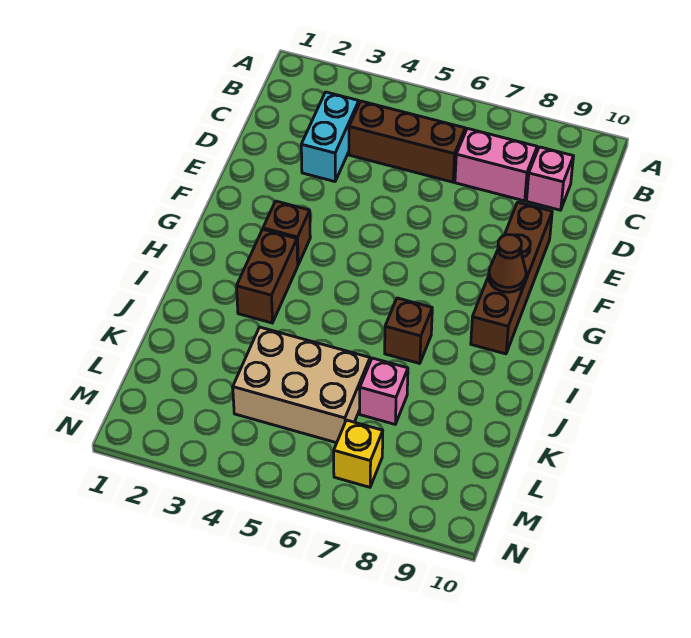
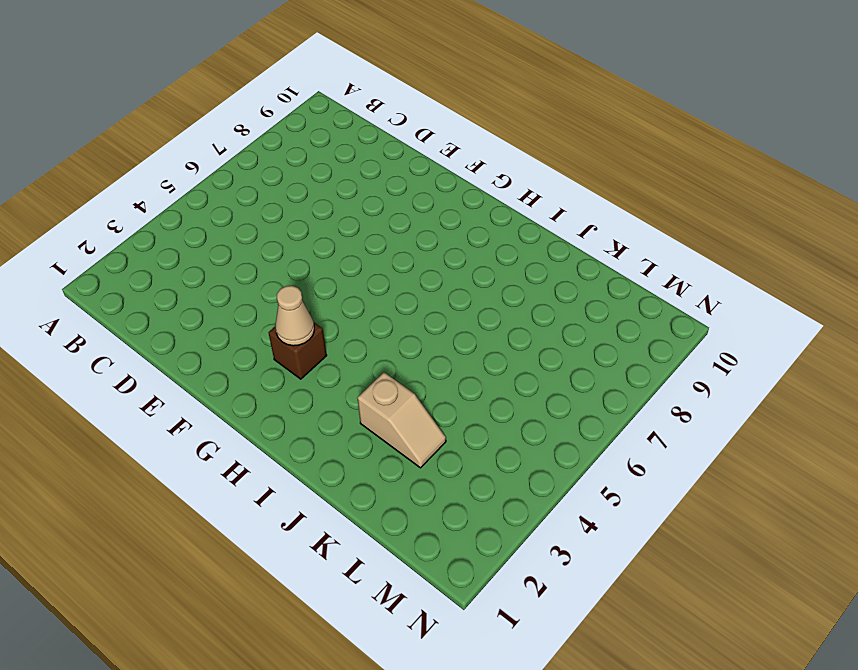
tan 1x1 cone [276,286,314,346] -> none
tan 1x2 slope [358,372,446,468] -> none
none -> cyan 1x2 brick [301,92,359,182]
none -> brown 1x3 brick [349,101,465,182]
none -> pink 1x2 brick [455,128,537,201]

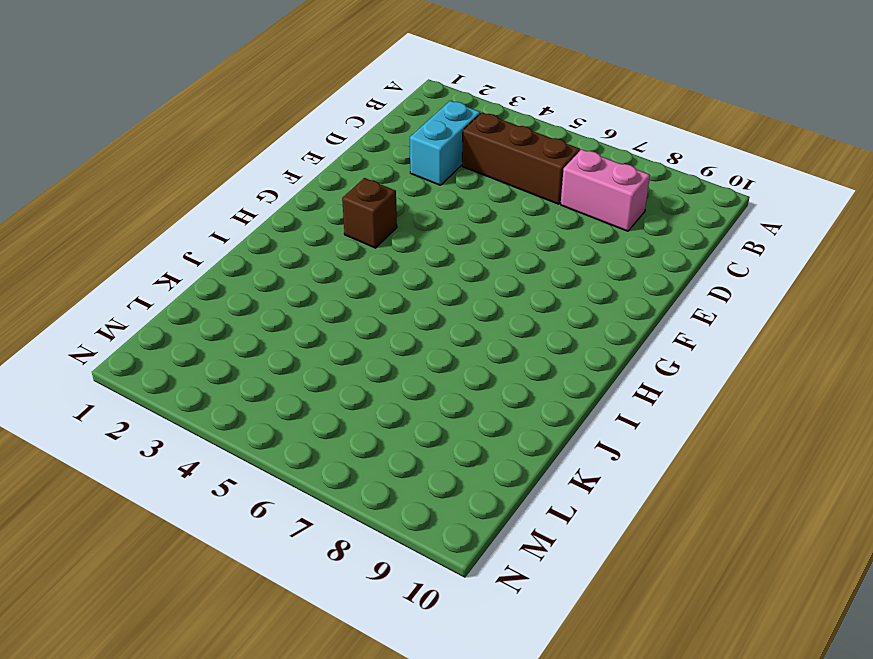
none -> pink 1x1 brick [527,147,573,210]
none -> brown 1x4 brick [471,202,552,354]
none -> brown 1x2 brick [236,229,298,323]

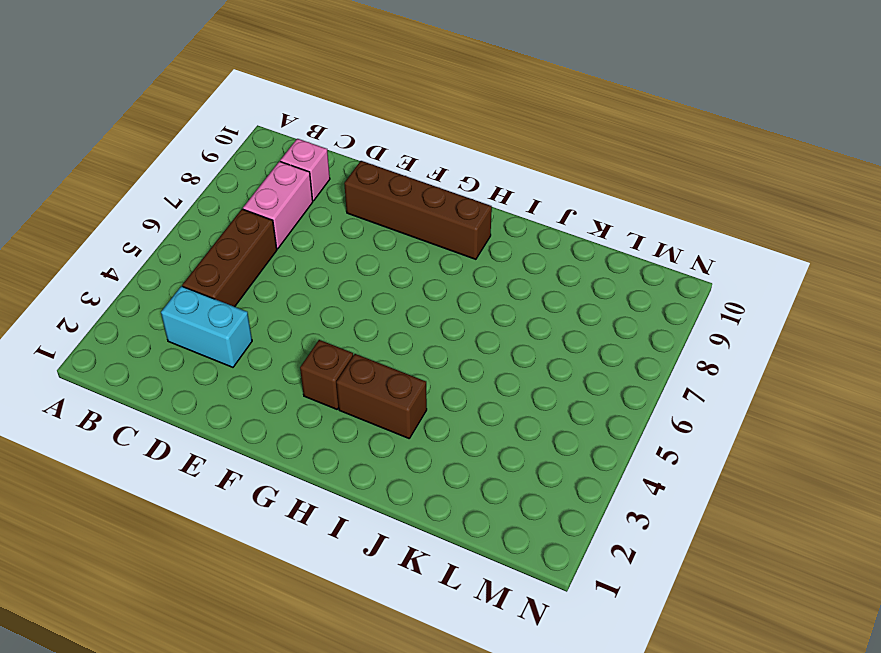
none -> brown 1x1 brick [385,298,432,364]
none -> tan 2x3 brick [233,327,370,443]
none -> pink 1x1 brick [360,358,408,424]

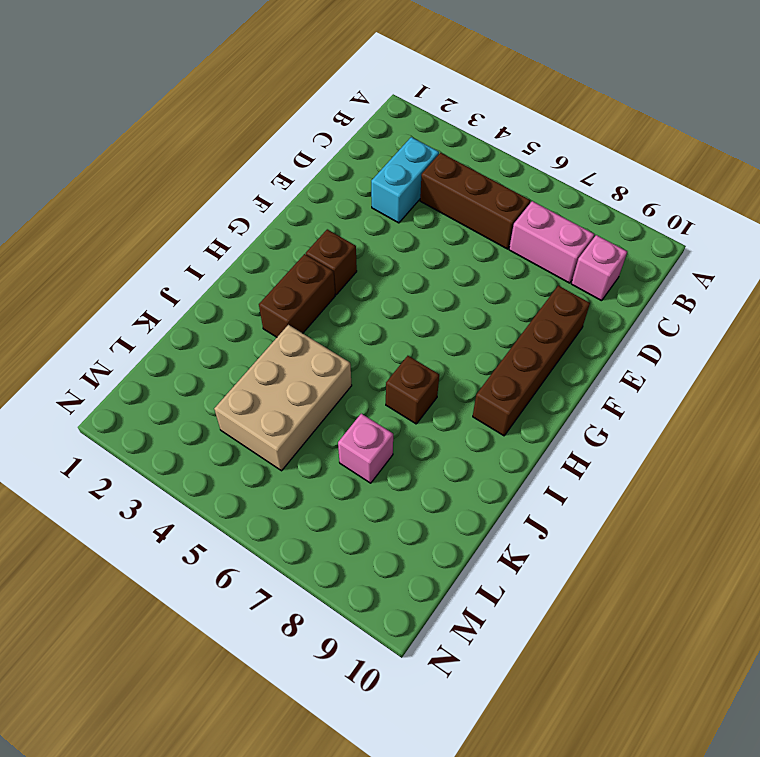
tan 2x3 brick [214,325,352,471] -> tan 2x3 brick turned to [233,327,370,443]
none -> yellow 1x1 brick [334,420,383,487]
none -> brown 1x1 cone [489,235,526,292]

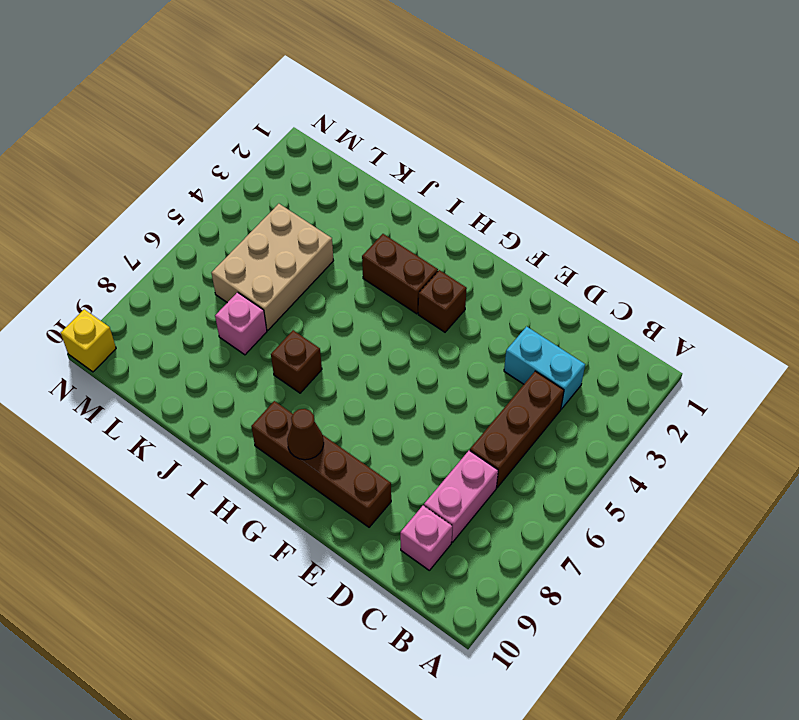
yellow 1x1 brick [60,309,116,372] -> yellow 1x1 brick moved to [334,420,383,487]

